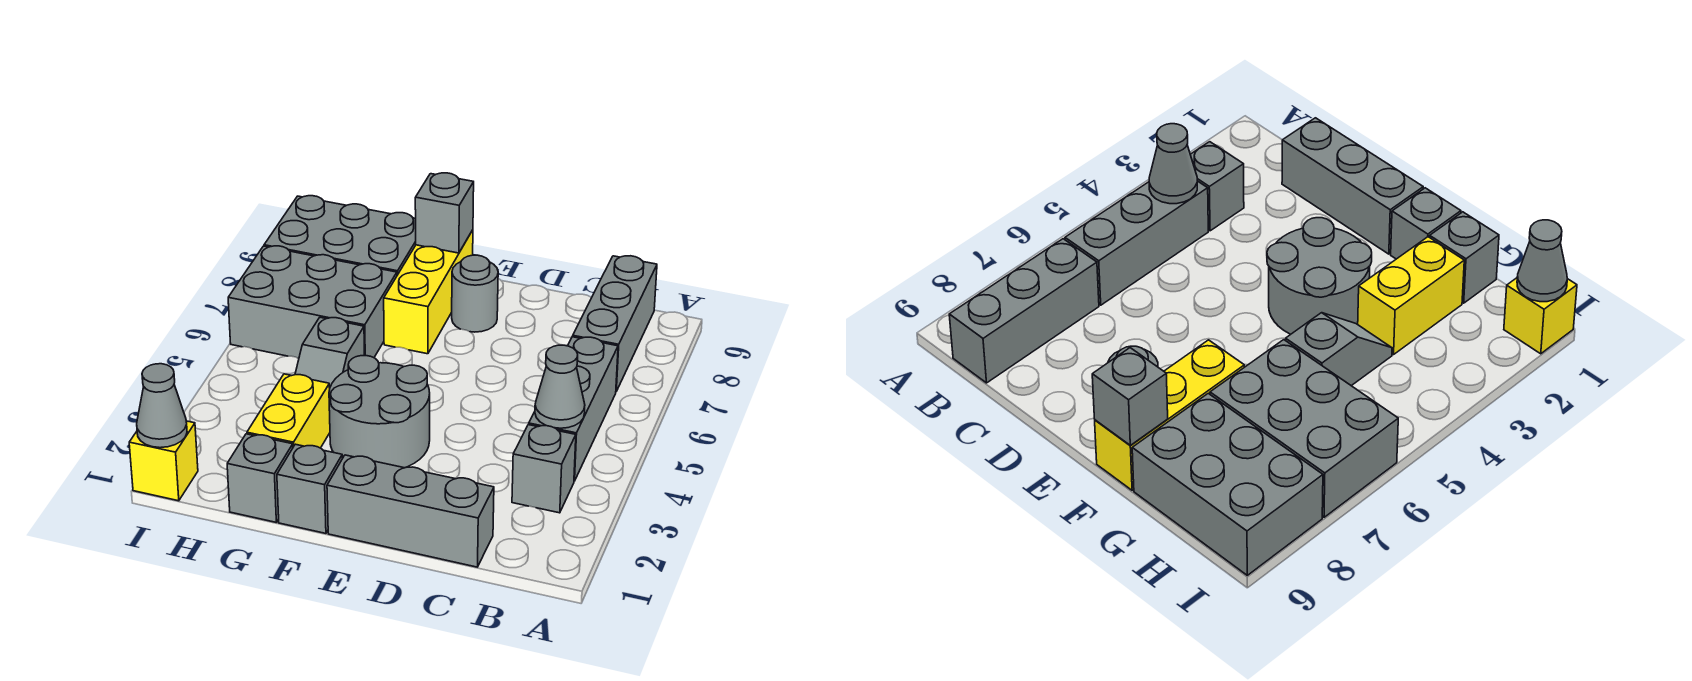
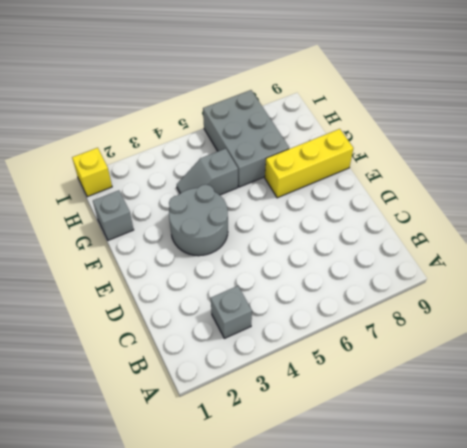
none -> grey 1x3 brick [529,337,618,481]
none -> grey 1x3 brick [573,256,657,391]
none -> grey 1x3 brick [327,455,494,567]

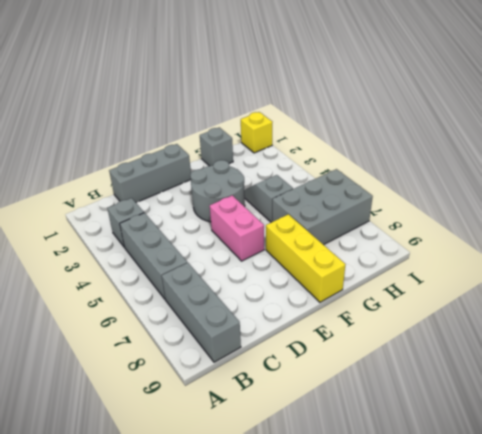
pink 1x2 brick [210,196,264,261] -> none
none -> grey 1x1 round brick [452,255,498,332]
none -> grey 1x1 brick [277,444,342,533]
none -> yellow 1x2 brick [247,374,330,448]

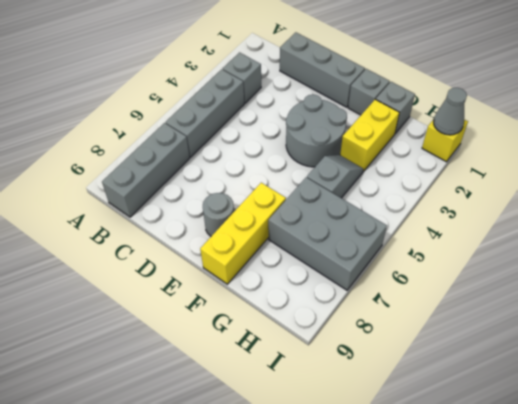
none -> grey 2x3 brick [264,196,416,275]
none -> grey 1x1 cone [535,345,585,428]
none -> grey 1x1 brick [415,173,474,253]

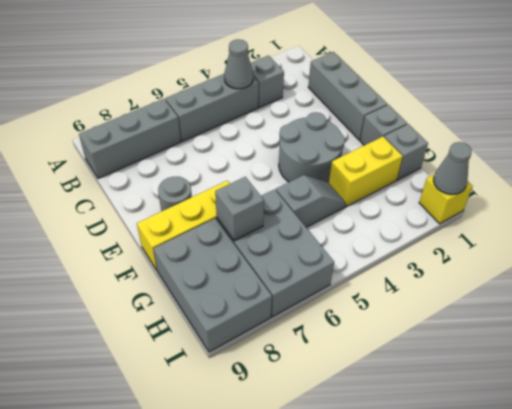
grey 1x1 brick [215,177,264,241] -> grey 1x1 brick moved to [415,173,474,253]

